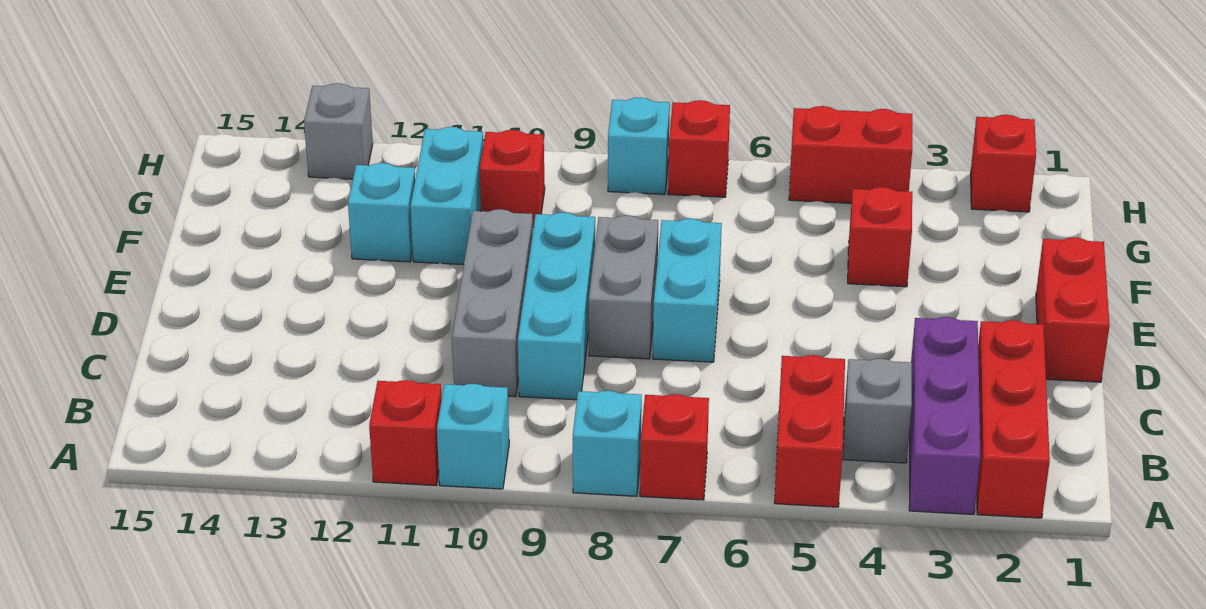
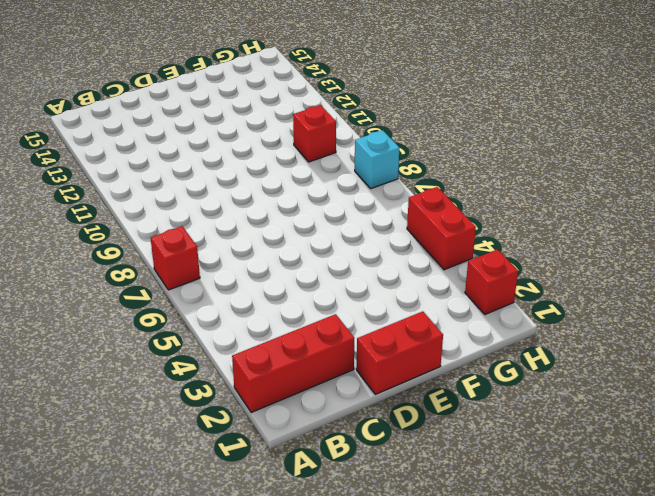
none -> purple 1x3 brick [909,317,981,514]
none -> red 1x2 brick [774,355,845,507]
none -> cyan 1x1 brick [573,391,642,496]

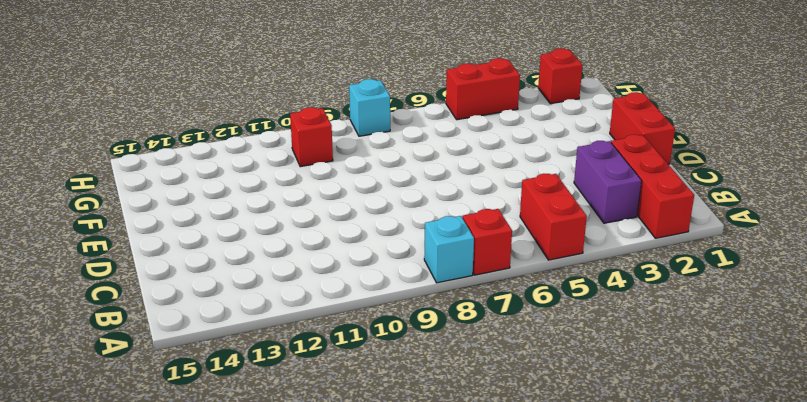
purple 1x2 brick [574,141,642,223] -> purple 1x3 brick [909,317,981,514]
none -> cyan 1x1 brick [437,384,509,489]
none -> red 1x1 brick [369,380,442,485]
none -> grey 1x1 brick [843,358,912,463]

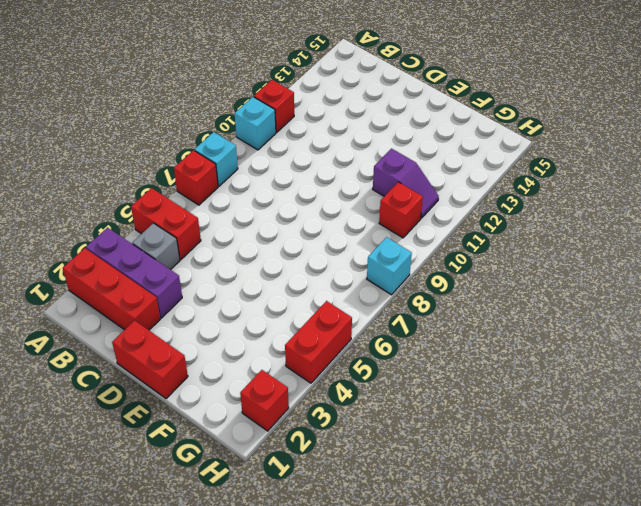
purple 1x2 slope [373,149,439,218] -> cyan 1x2 brick [410,127,483,265]
none -> cyan 1x3 brick [518,212,595,400]
none -> grey 1x3 brick [452,209,533,397]
none -> cyan 1x2 brick [653,219,722,362]

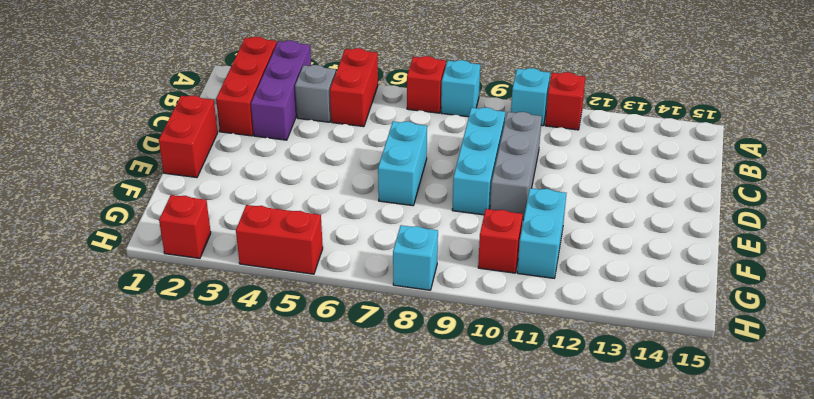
none -> grey 1x2 brick [589,216,658,359]
none -> red 1x1 brick [848,187,912,287]
none -> cyan 1x1 brick [348,163,415,262]

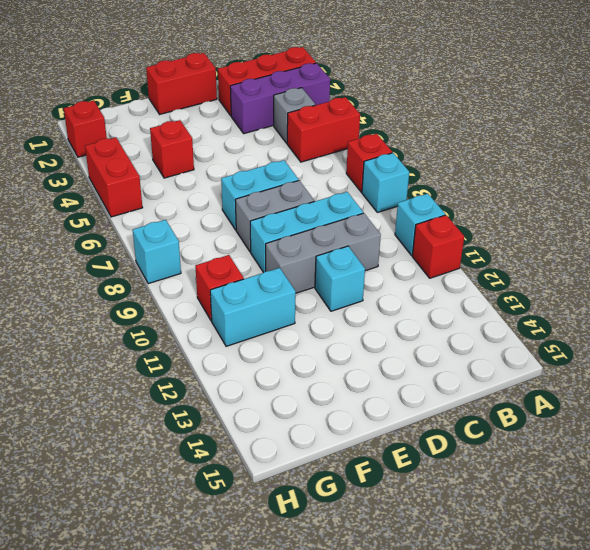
cyan 1x1 brick [315,246,365,311] -> cyan 1x1 brick moved to [348,163,415,262]
none -> red 1x1 brick [668,100,730,197]
none -> grey 1x1 brick [304,83,373,179]

